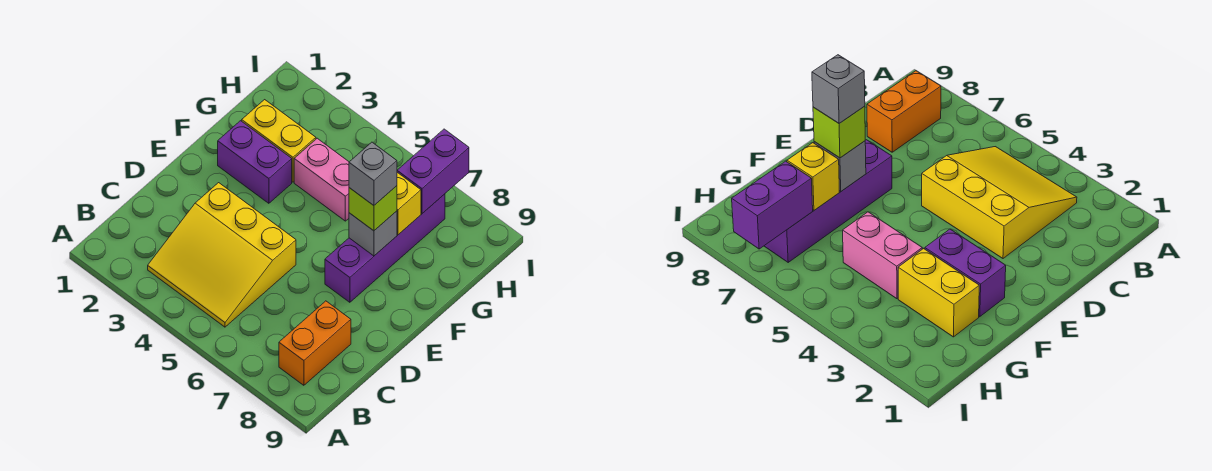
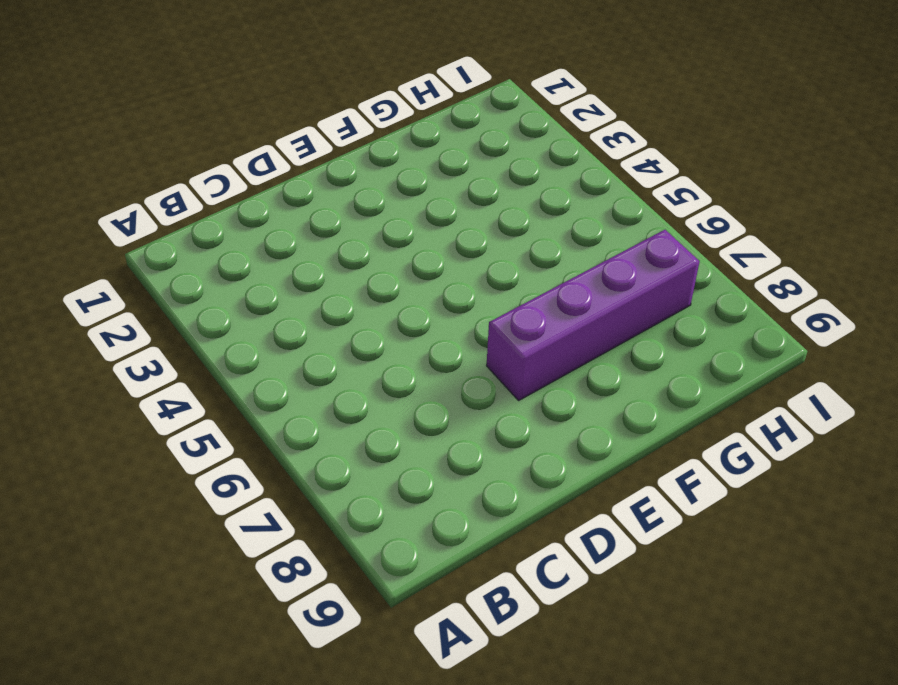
none -> yellow 3x3 slope [148,183,296,327]
none -> orange 1x2 brick [279,301,351,385]

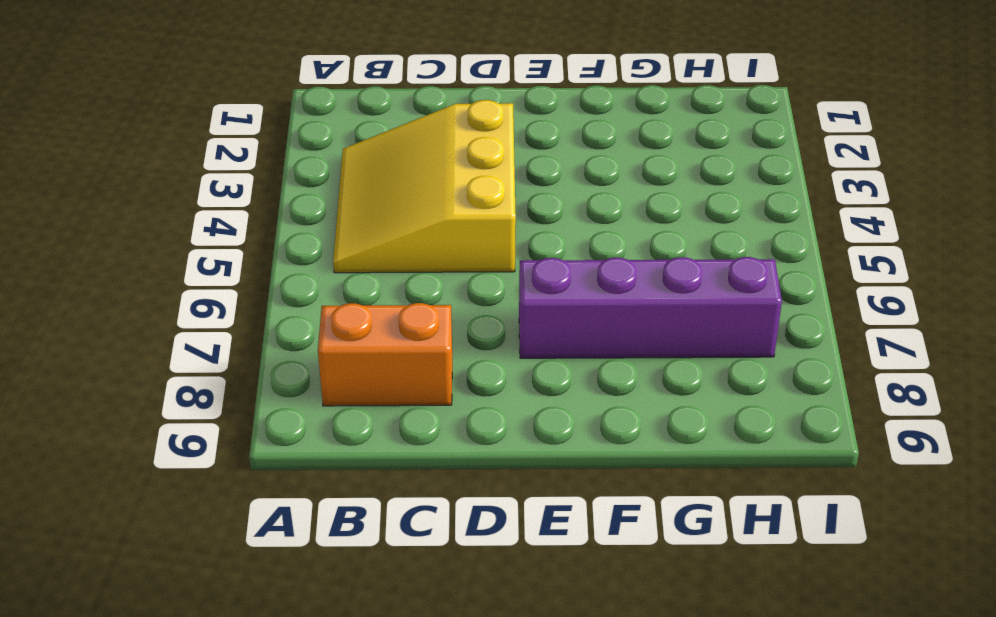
none -> purple 1x2 brick [218,121,292,203]
none -> yellow 1x2 brick [242,100,316,182]

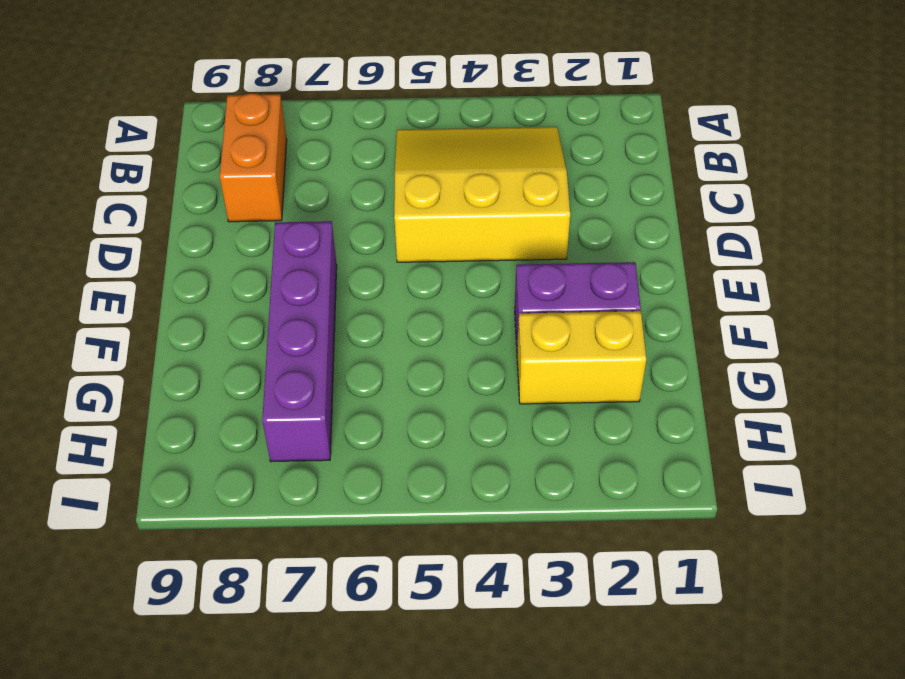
none -> pink 1x2 brick [294,138,349,221]
none -> grey 1x1 brick [349,211,397,256]

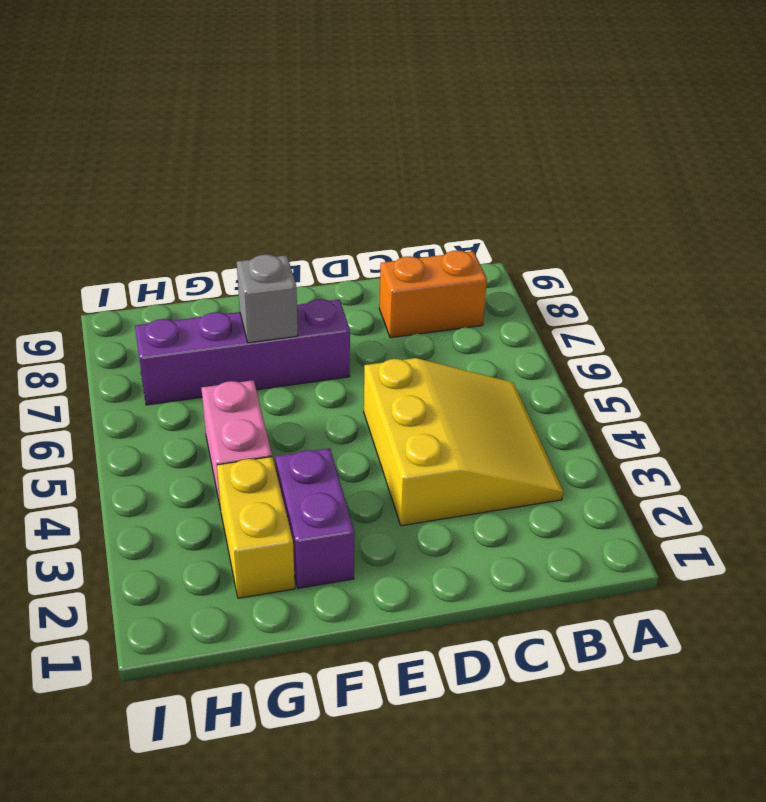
none -> yellow 1x1 brick [397,172,421,235]
none -> purple 1x2 brick [397,129,469,213]

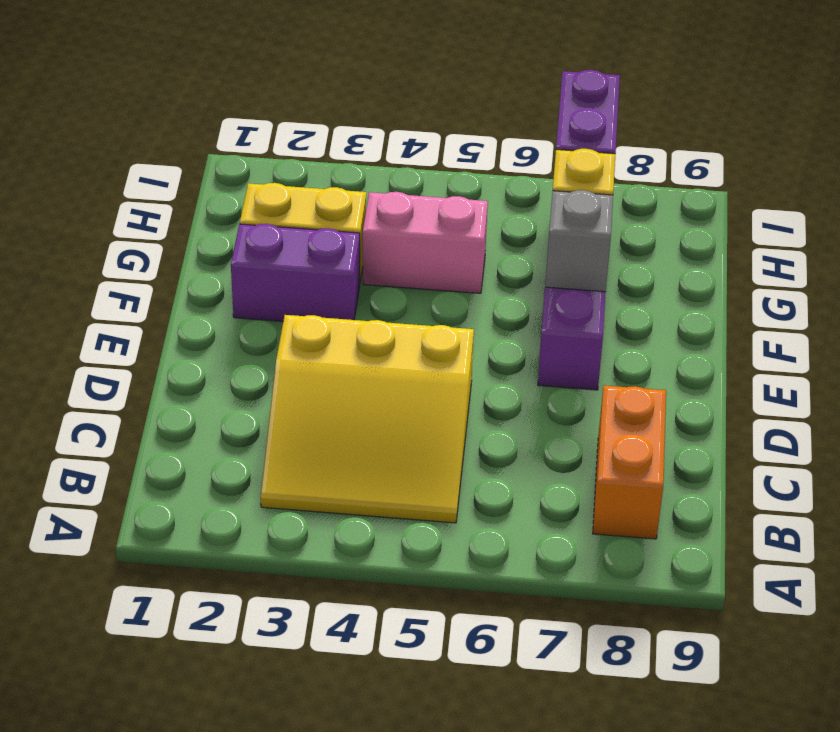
none -> lime 1x1 brick [349,186,397,231]
none -> grey 1x1 brick [349,142,397,205]

